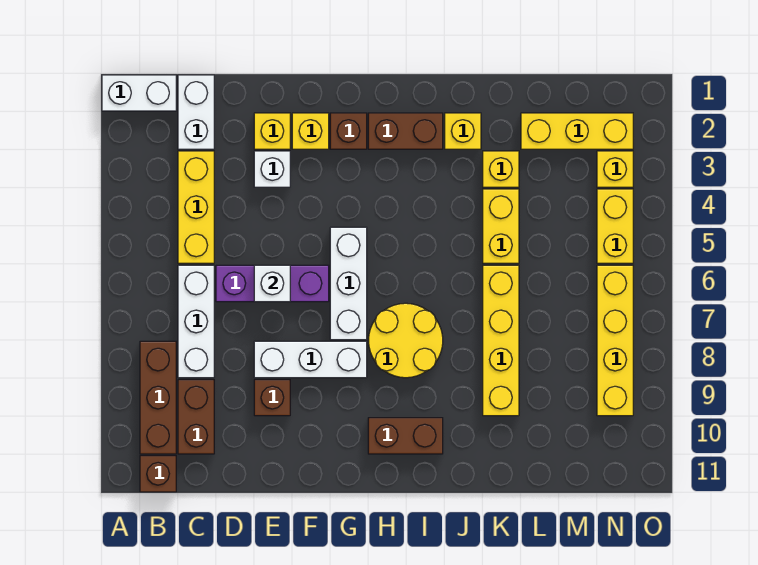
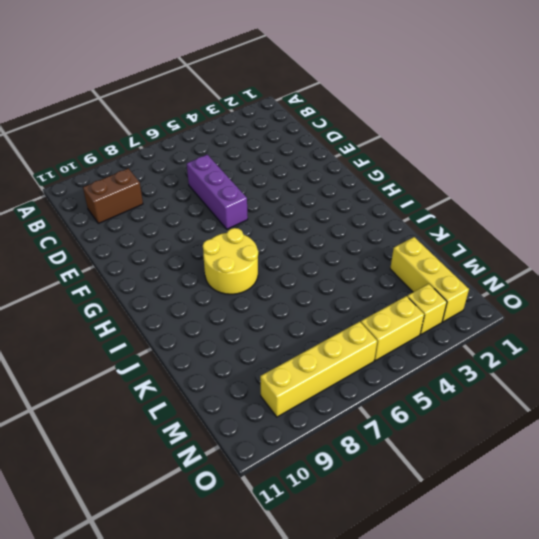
none -> white 1x2 brick [102,75,176,111]
none -> brown 1x3 brick [140,341,176,454]
none -> brown 1x1 brick [140,456,176,492]

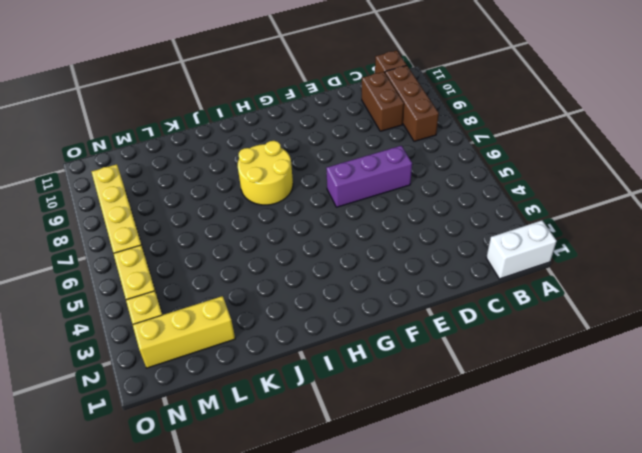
none -> white 1x2 brick [178,75,214,149]
none -> yellow 1x3 brick [178,151,214,263]
none -> white 1x3 brick [178,265,214,378]

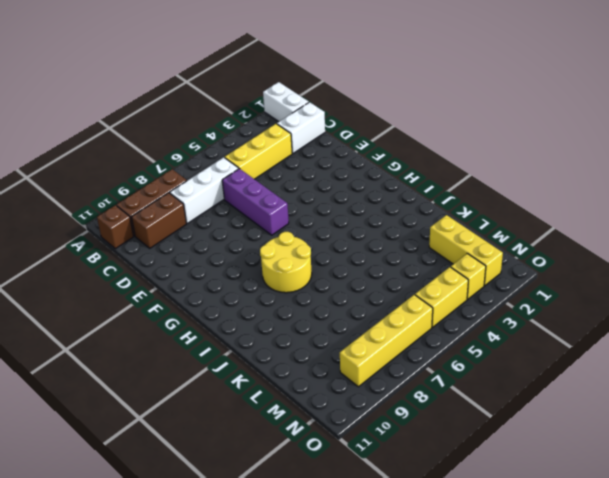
none -> yellow 1x1 brick [254,113,290,149]
none -> white 1x1 brick [254,151,290,187]
none -> white 1x3 brick [254,341,367,378]

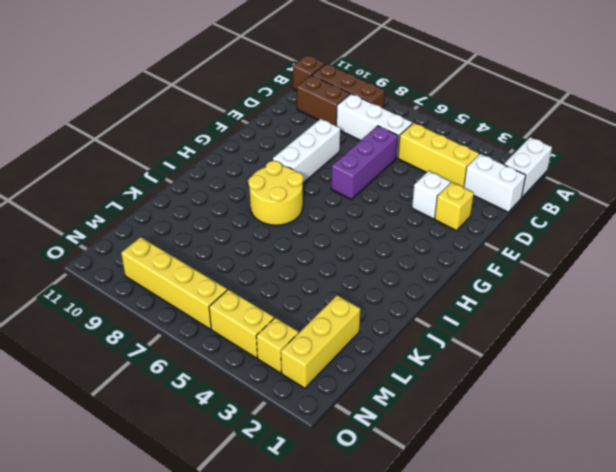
none -> brown 1x1 brick [254,380,290,416]
none -> yellow 1x1 brick [292,113,329,149]
none -> brown 1x1 brick [330,113,367,149]

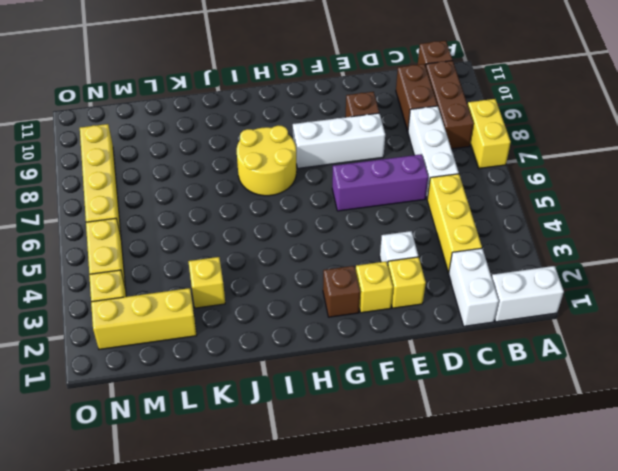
yellow 1x2 brick [468,99,511,168] -> yellow 1x2 brick moved to [483,189,519,263]
none -> white 1x3 brick [330,227,367,340]
none -> brown 1x2 brick [368,113,443,149]
none -> brown 1x2 brick [368,418,443,454]

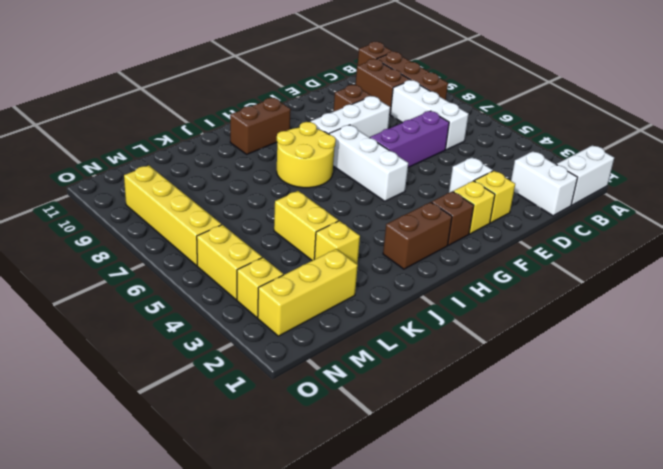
none -> yellow 1x3 brick [178,151,214,263]
none -> yellow 1x1 brick [445,113,481,149]
none -> yellow 1x4 brick [483,265,519,416]

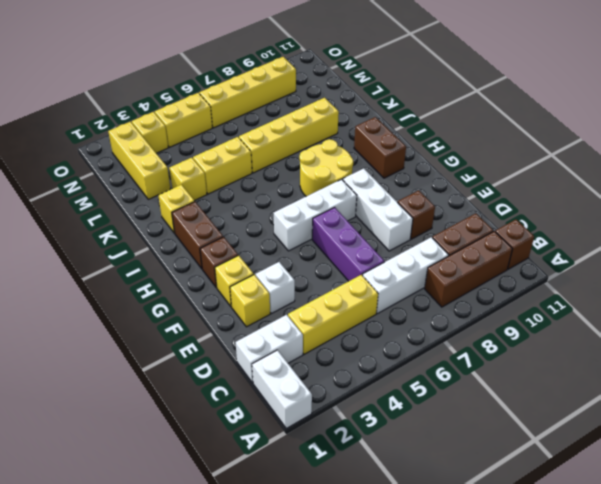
none -> white 1x1 brick [254,265,290,302]

